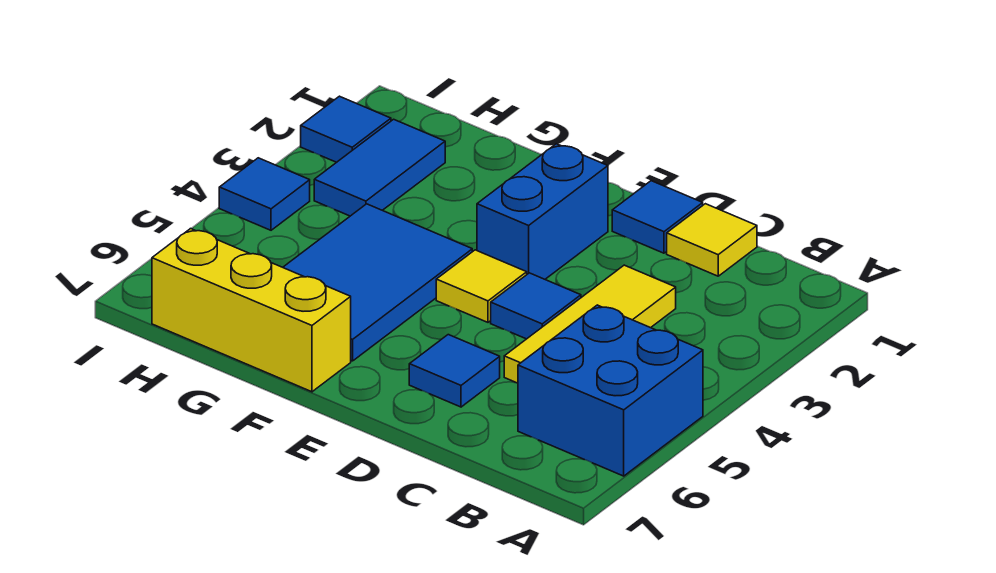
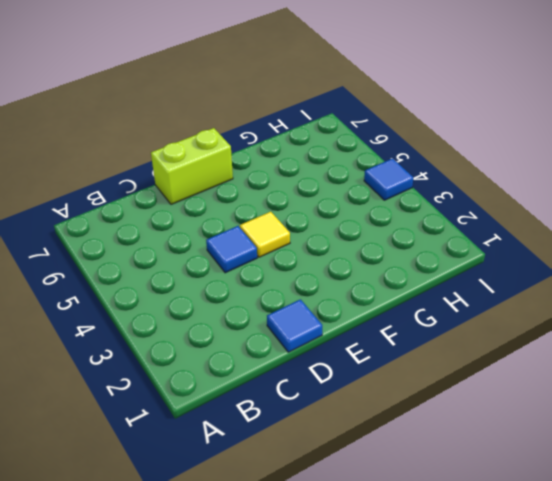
lime 1x2 brick [151,128,233,204] -> none
none -> blue 2x2 brick [518,305,703,476]
none -> yellow 1x1 tile [667,204,757,276]
none -> yellow 1x3 tile [504,265,676,383]

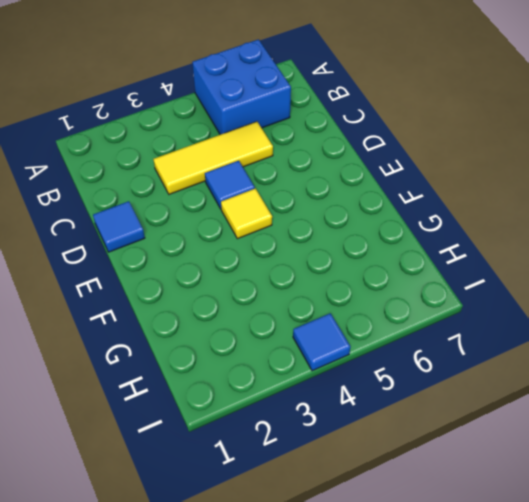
none -> yellow 1x1 tile [667,204,757,276]
none -> blue 1x1 tile [409,335,500,407]
none -> blue 1x2 brick [477,144,608,279]

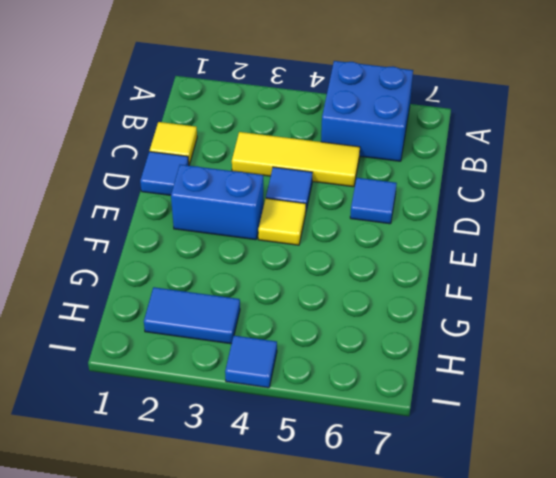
none -> blue 2x3 tile [283,204,472,361]
none -> yellow 1x3 brick [152,229,351,392]
none -> blue 1x1 tile [301,96,391,162]

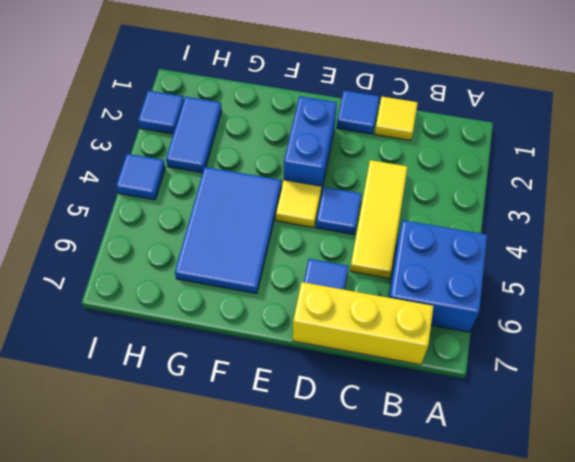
yellow 1x3 brick [293,282,433,365] -> yellow 1x3 brick moved to [152,229,351,392]

